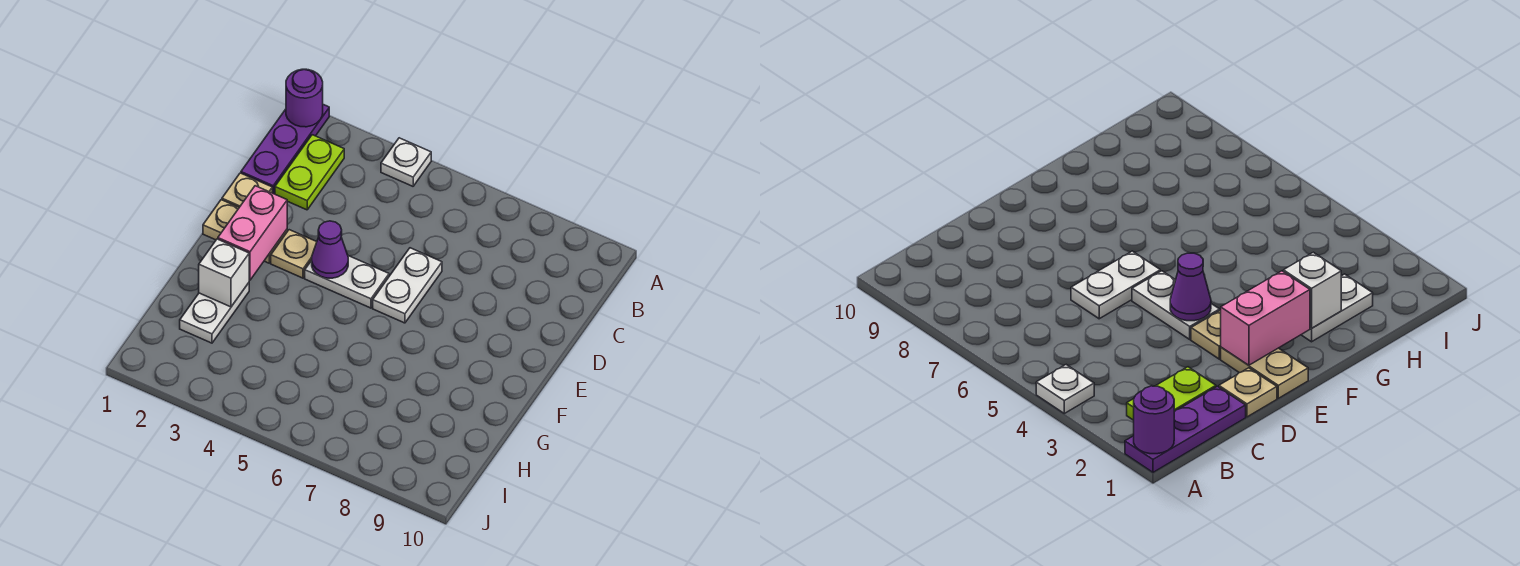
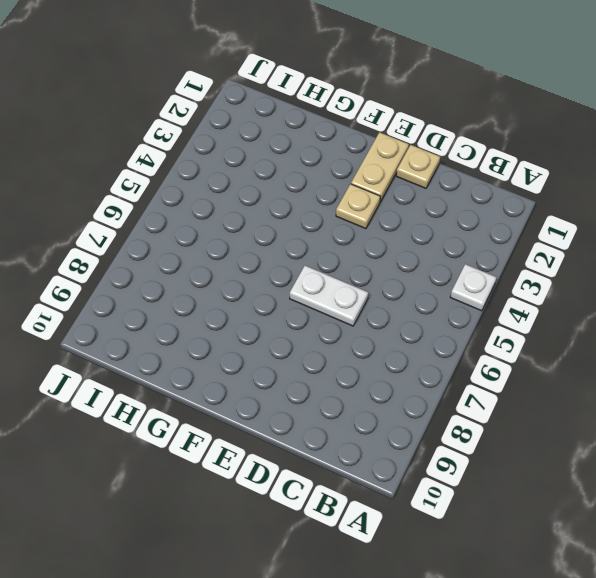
none -> purple 1x3 plate [241,105,329,194]
none -> lime 1x2 plate [275,135,344,210]
none -> white 1x2 plate [305,256,389,308]

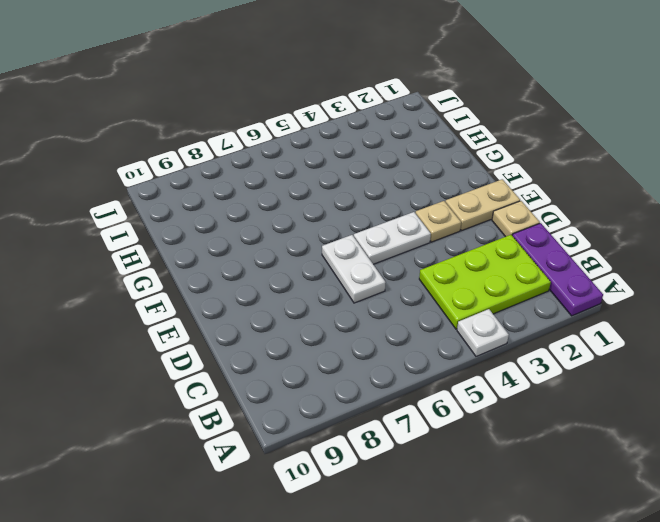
lime 2x3 plate [419,235,551,329] -> lime 1x2 plate [275,135,344,210]
none -> white 1x2 plate [180,283,249,343]
none -> purple 1x1 round brick [286,69,323,127]
none -> pink 1x2 brick [218,186,287,280]

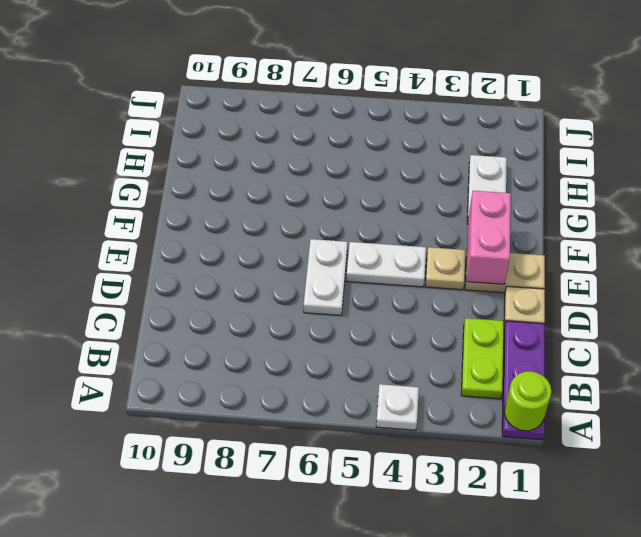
lime 1x1 round brick [504,371,552,431] -> purple 1x1 round brick [286,69,323,127]
none -> purple 1x1 cone [312,221,348,278]
none -> white 1x1 brick [199,239,249,307]

